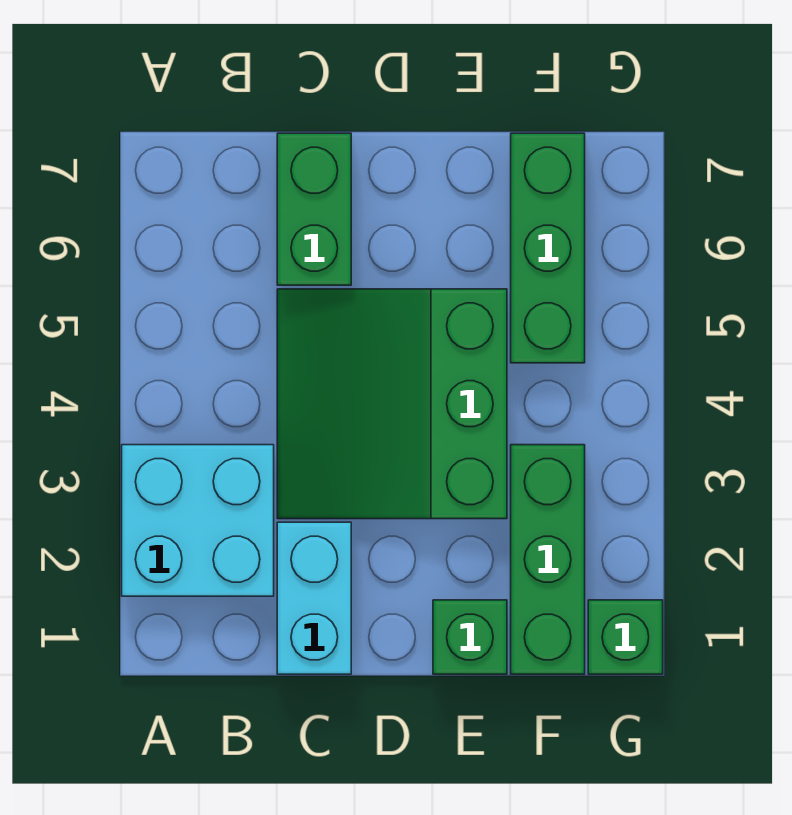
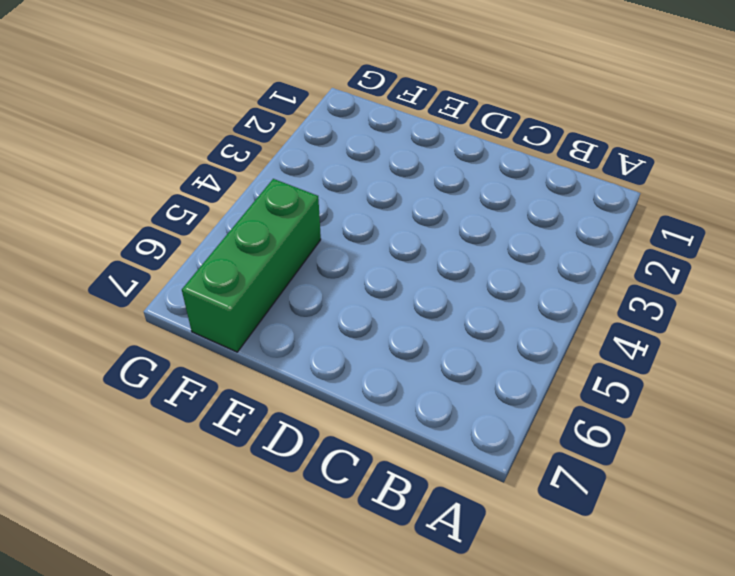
none -> cyan 2x2 brick [122,445,274,596]
none -> cyan 1x2 brick [277,522,351,674]

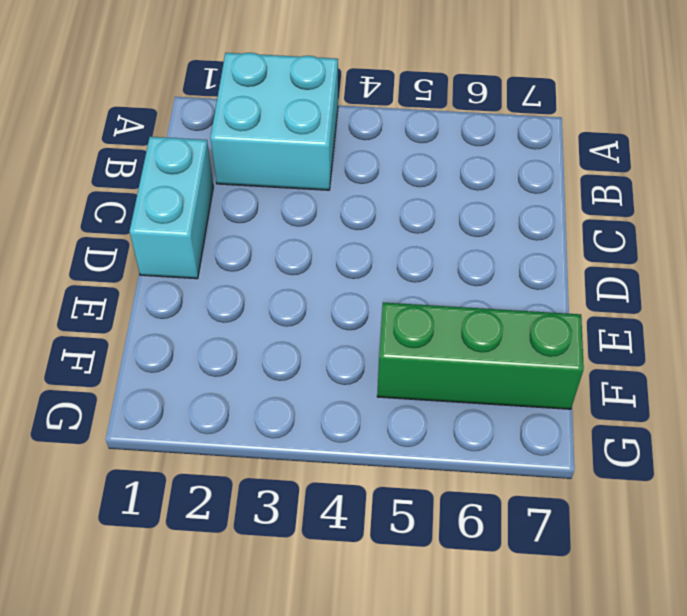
cyan 1x2 brick [130,137,213,279] -> cyan 1x2 brick turned to [277,522,351,674]
none -> green 3x3 slope [277,289,507,519]
none -> green 1x2 brick [277,133,351,285]

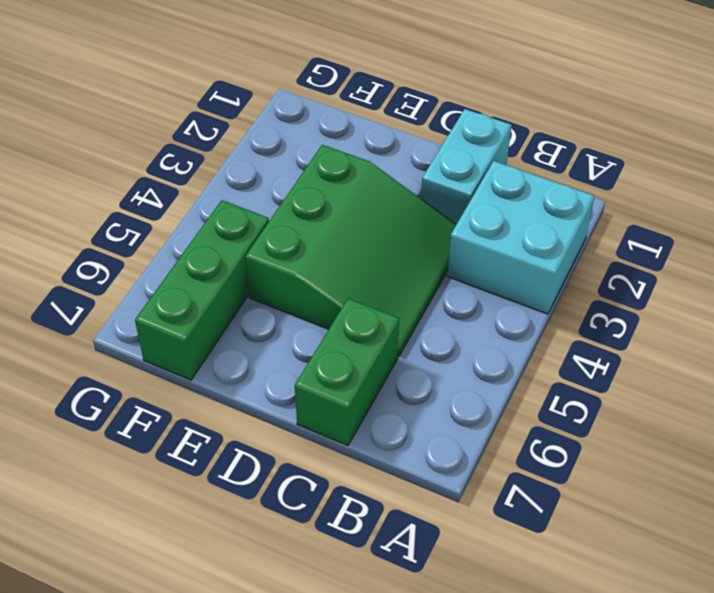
none -> green 1x1 brick [433,600,507,674]
none -> green 1x3 brick [511,445,585,674]

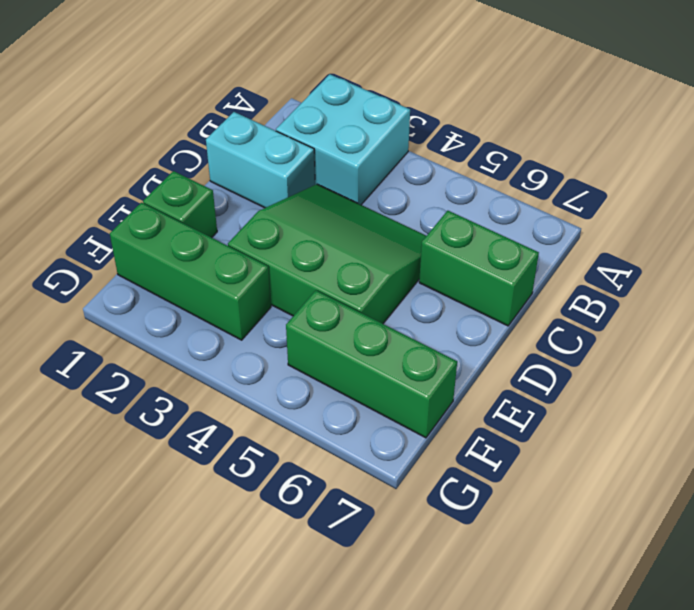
none -> green 1x1 brick [588,600,663,674]

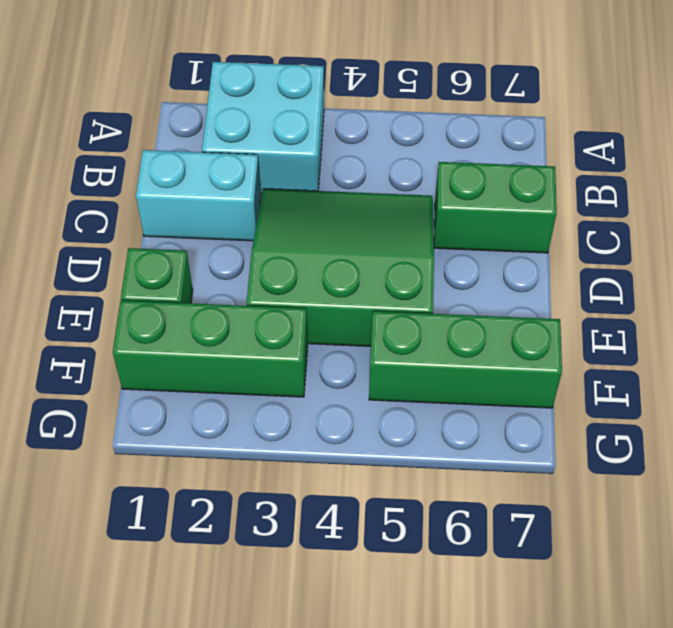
none -> green 1x1 brick [588,600,663,674]

